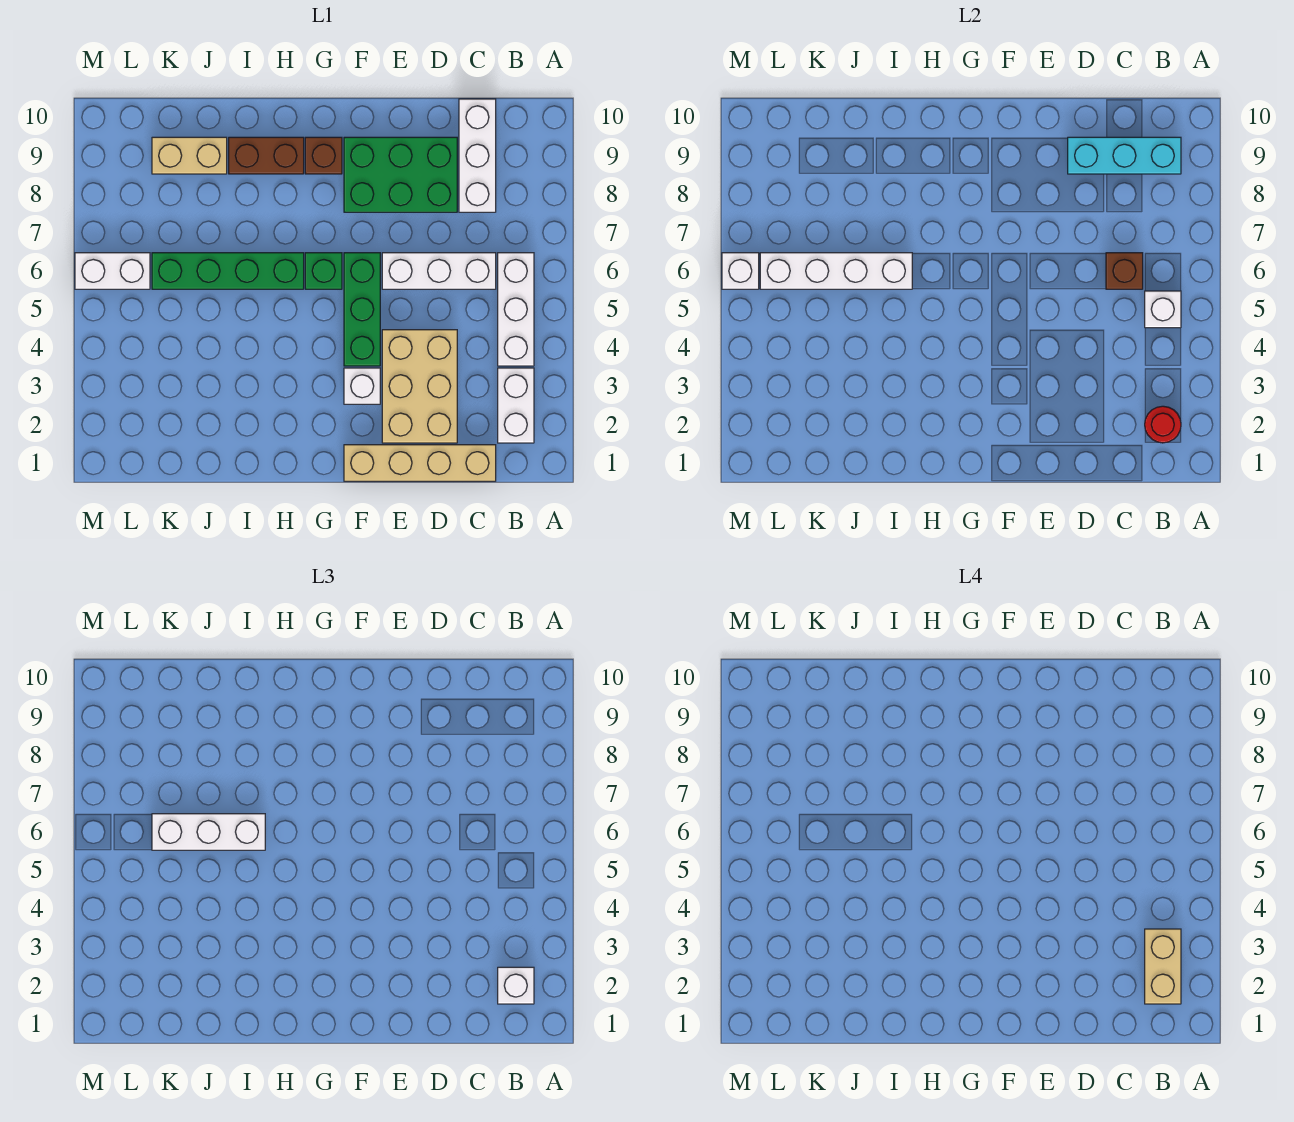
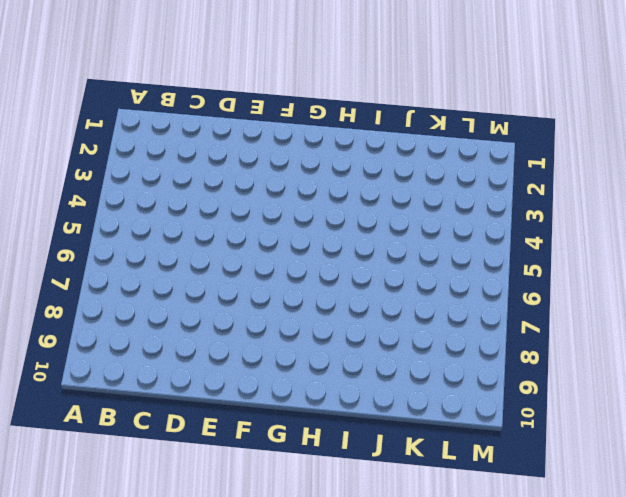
none -> white 1x2 brick [498,368,534,443]
none -> white 1x3 brick [498,253,534,366]
none -> tan 1x4 brick [344,445,496,481]

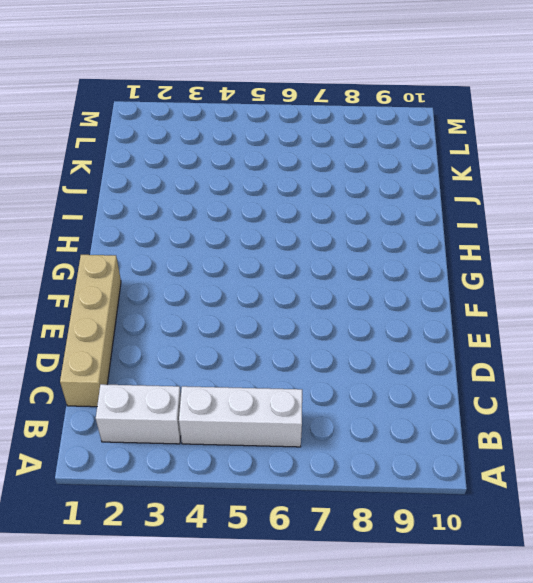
none -> white 1x3 brick [382,253,496,289]
none -> white 1x3 brick [459,99,496,212]
none -> tan 2x3 brick [382,330,457,443]

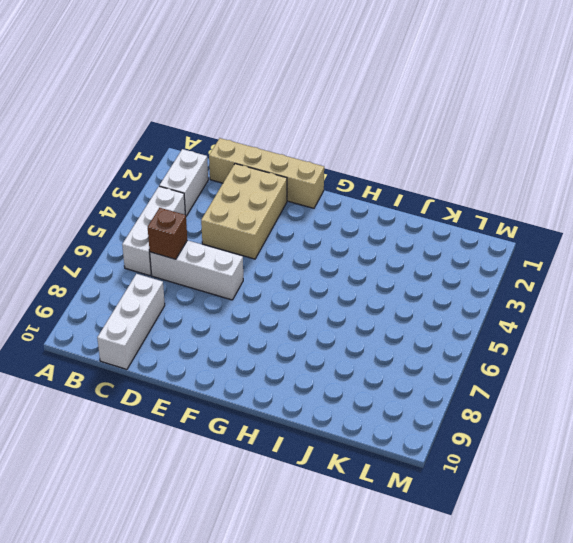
none -> green 2x3 brick [344,137,457,212]
none -> white 1x1 brick [344,368,380,404]
none -> green 1x3 brick [344,253,380,366]

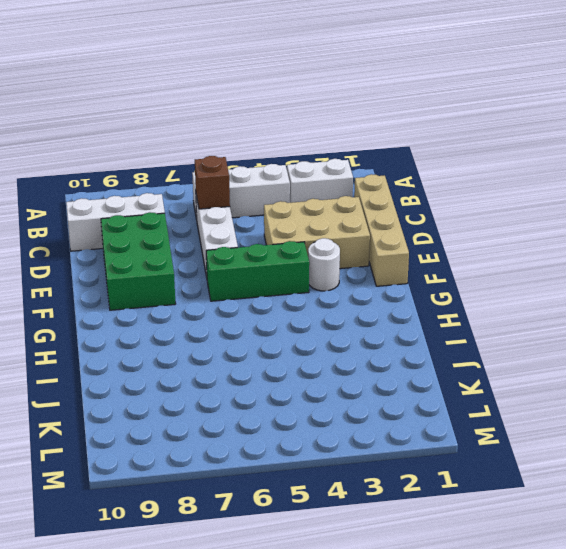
white 1x1 round brick [308,238,340,291] -> white 1x1 brick [344,368,380,404]
none -> green 1x1 brick [305,253,342,289]
none -> brown 1x1 brick [305,137,342,174]
none -> green 1x4 brick [152,253,304,289]

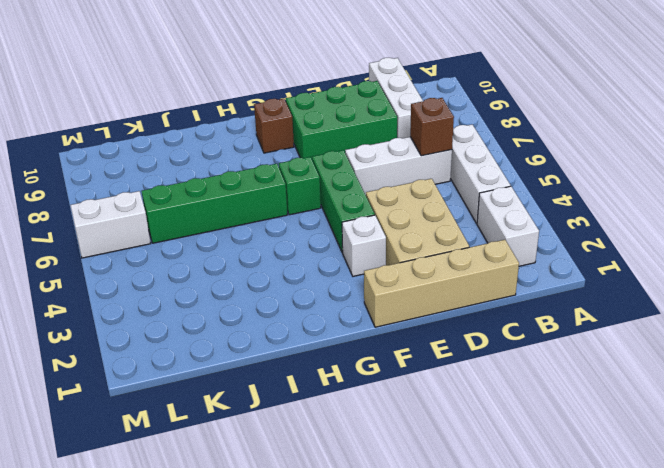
none -> brown 1x2 brick [229,137,304,174]
none -> tan 1x2 brick [152,137,227,174]
none -> red 1x1 round brick [1145,406,1181,443]

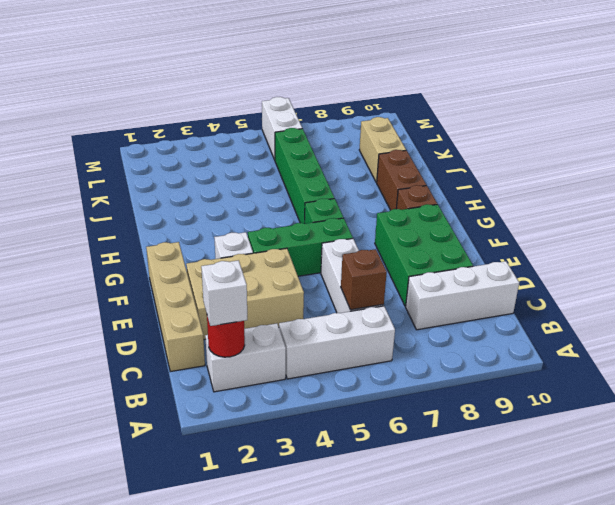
none -> white 1x1 brick [1145,291,1181,328]
none -> cyan 1x3 brick [1068,137,1181,174]
none -> white 1x4 brick [760,253,912,289]

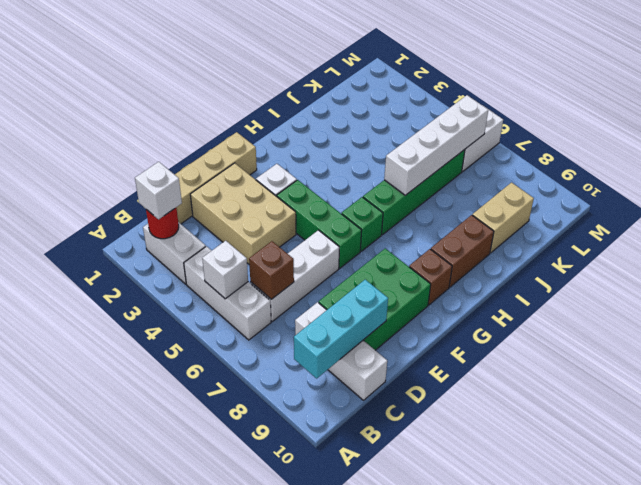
none -> white 1x1 brick [722,253,759,289]
none -> white 1x3 brick [152,814,265,850]
none -> tan 1x2 brick [1145,929,1181,1004]

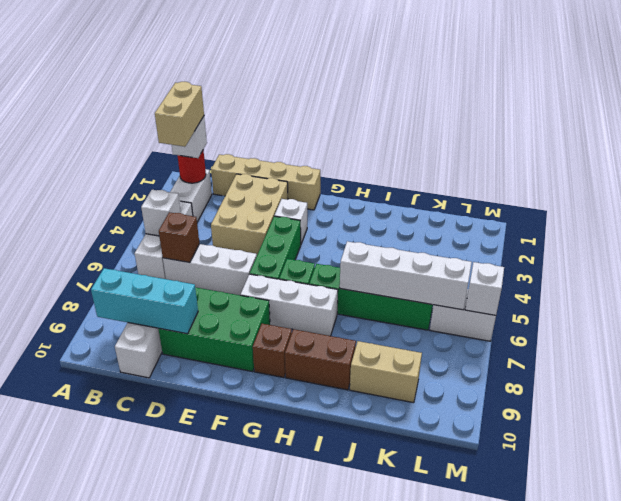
white 1x3 brick [241,274,338,336] -> white 1x3 brick moved to [152,814,265,850]

